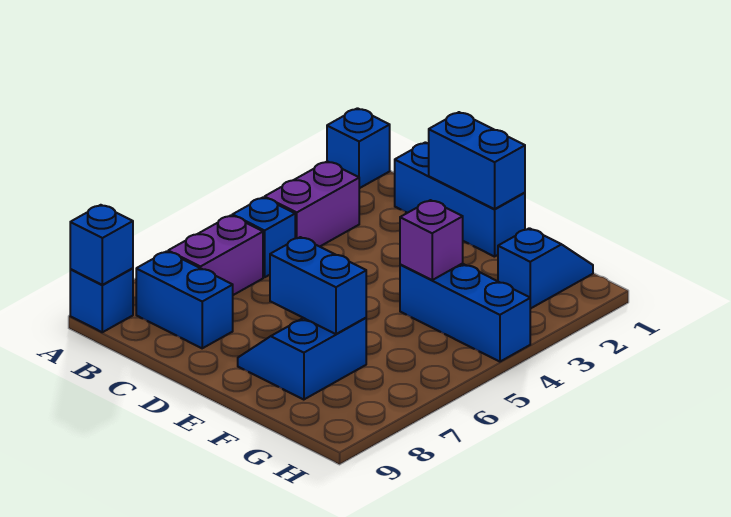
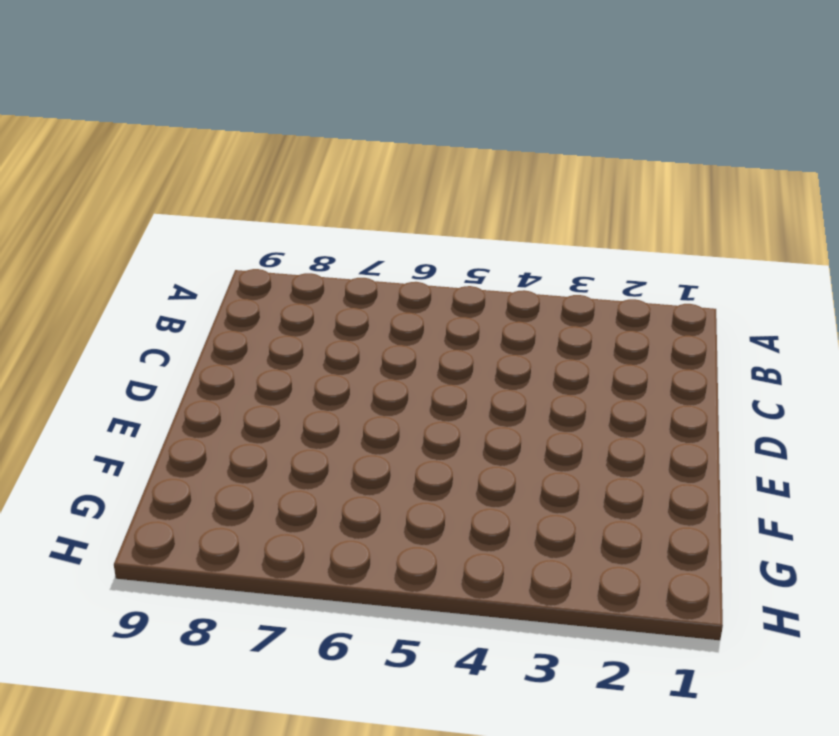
none -> blue 1x1 brick [327,108,390,188]
none -> blue 1x1 brick [70,268,133,332]
none -> purple 1x2 brick [265,161,359,247]

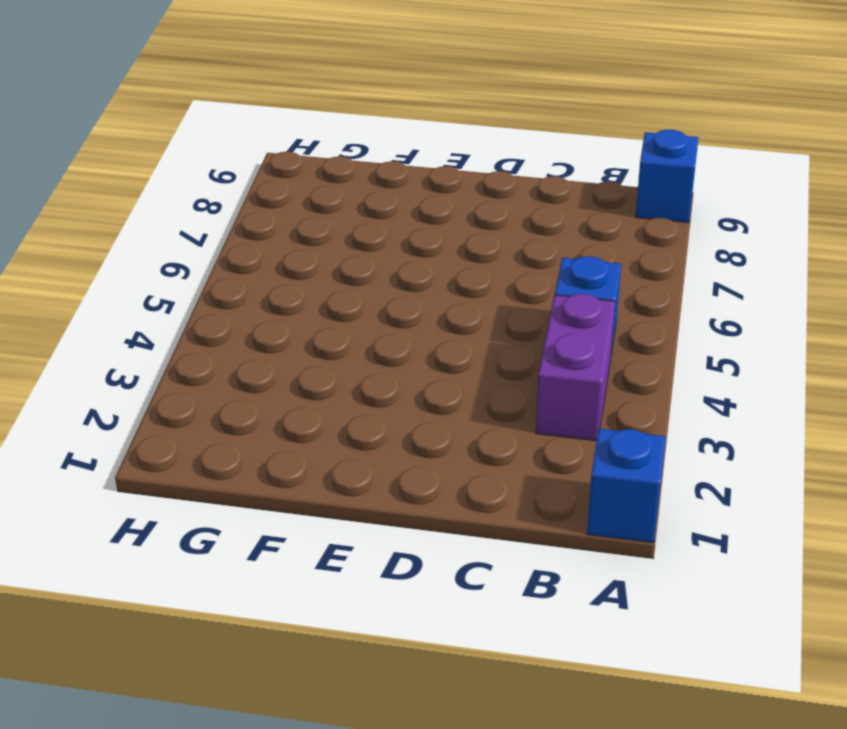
none -> purple 1x2 brick [168,215,263,295]
none -> blue 1x2 brick [136,251,233,348]
none -> blue 1x3 brick [395,142,525,257]

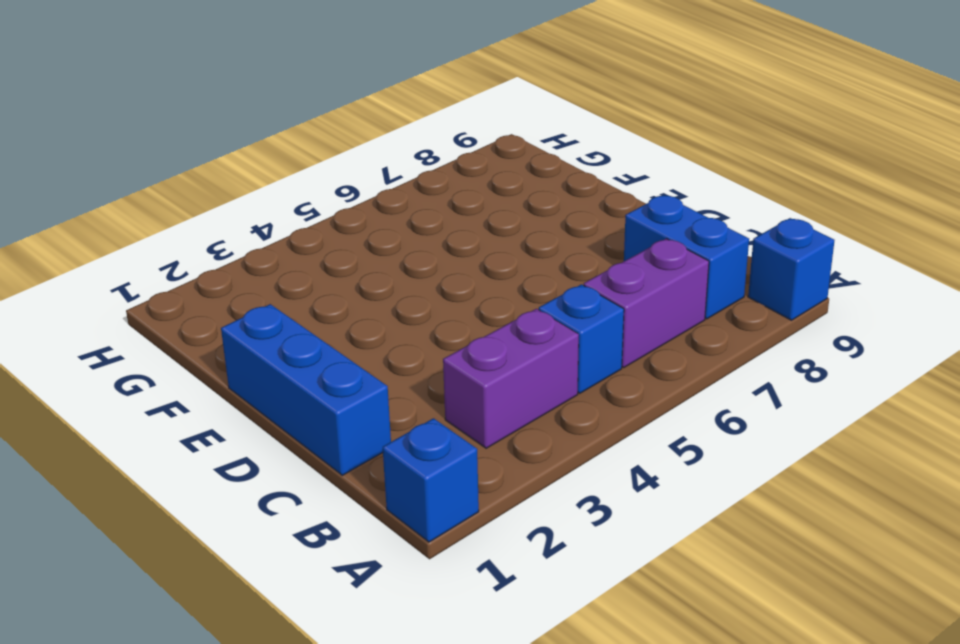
none -> blue 2x2 slope [238,318,366,400]
none -> blue 1x3 brick [400,264,530,362]
none -> blue 1x2 slope [498,228,593,309]

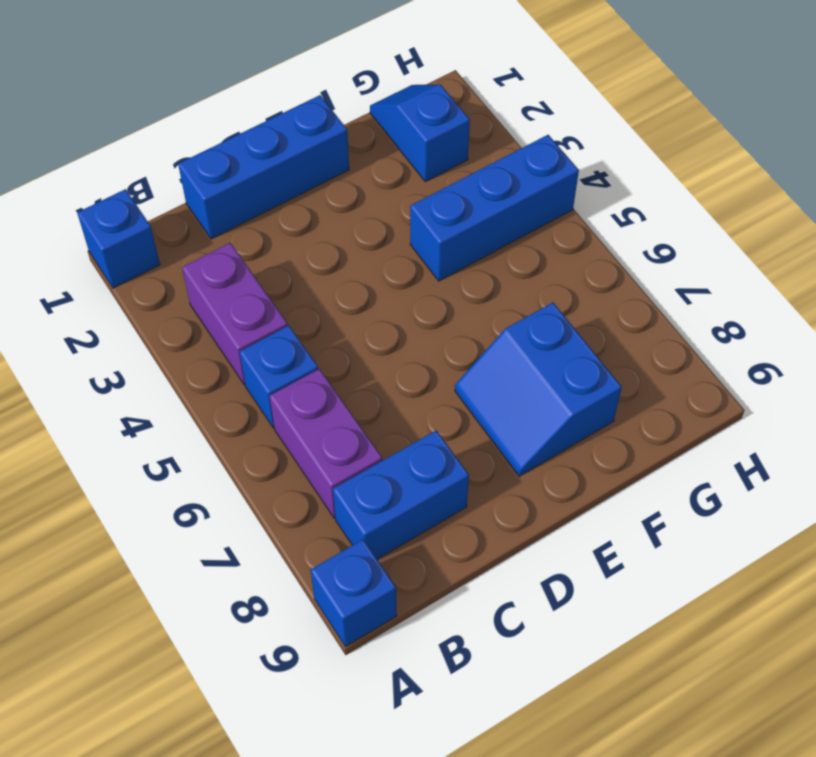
none -> blue 1x1 brick [70,205,133,285]
none -> blue 1x2 brick [429,112,525,209]
none -> blue 1x2 brick [270,237,366,334]

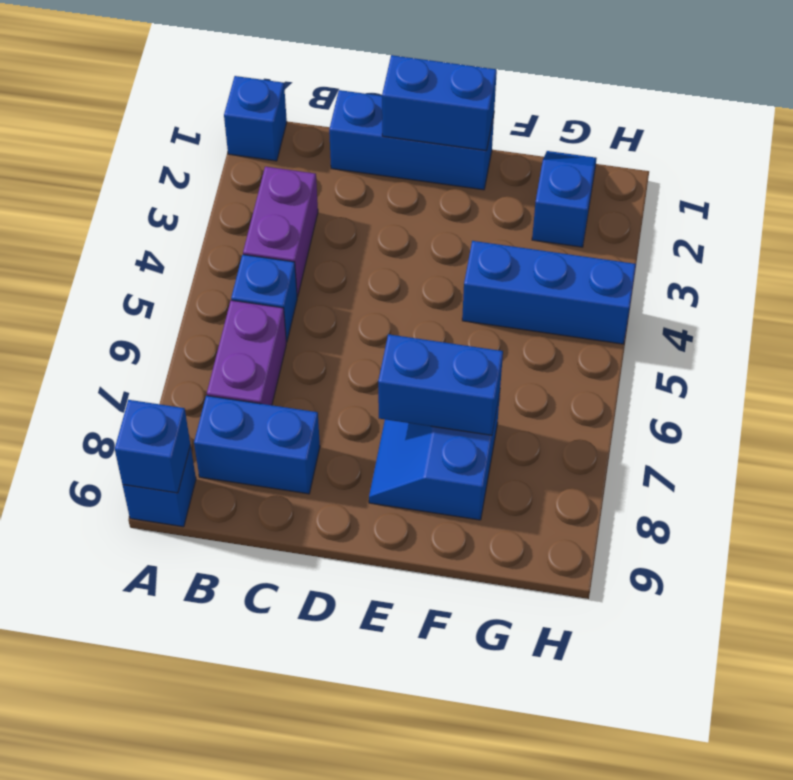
none -> purple 1x1 brick [400,200,463,280]

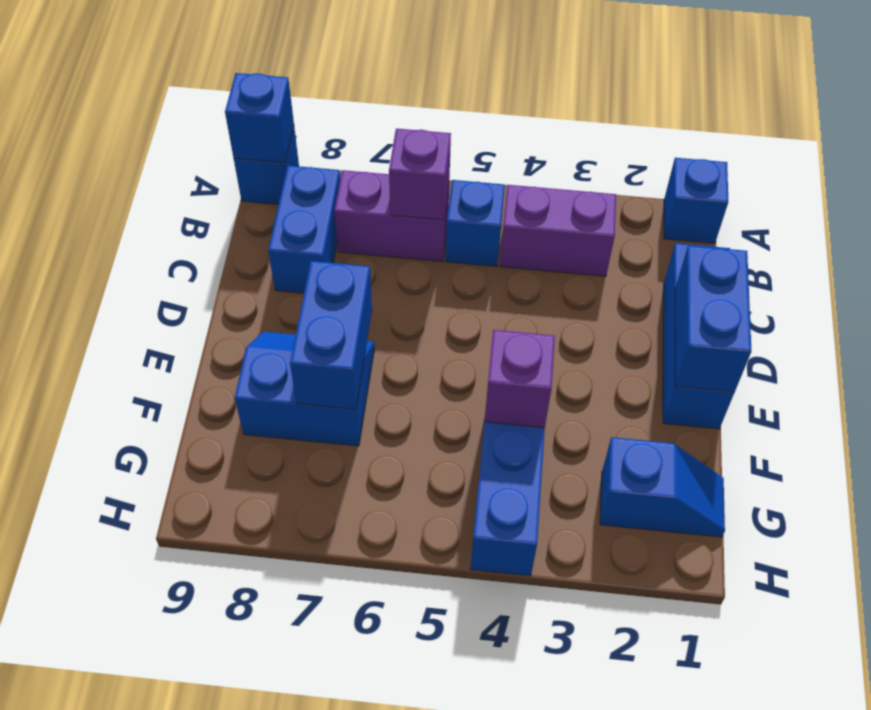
purple 1x1 brick [389,129,451,220] -> none

